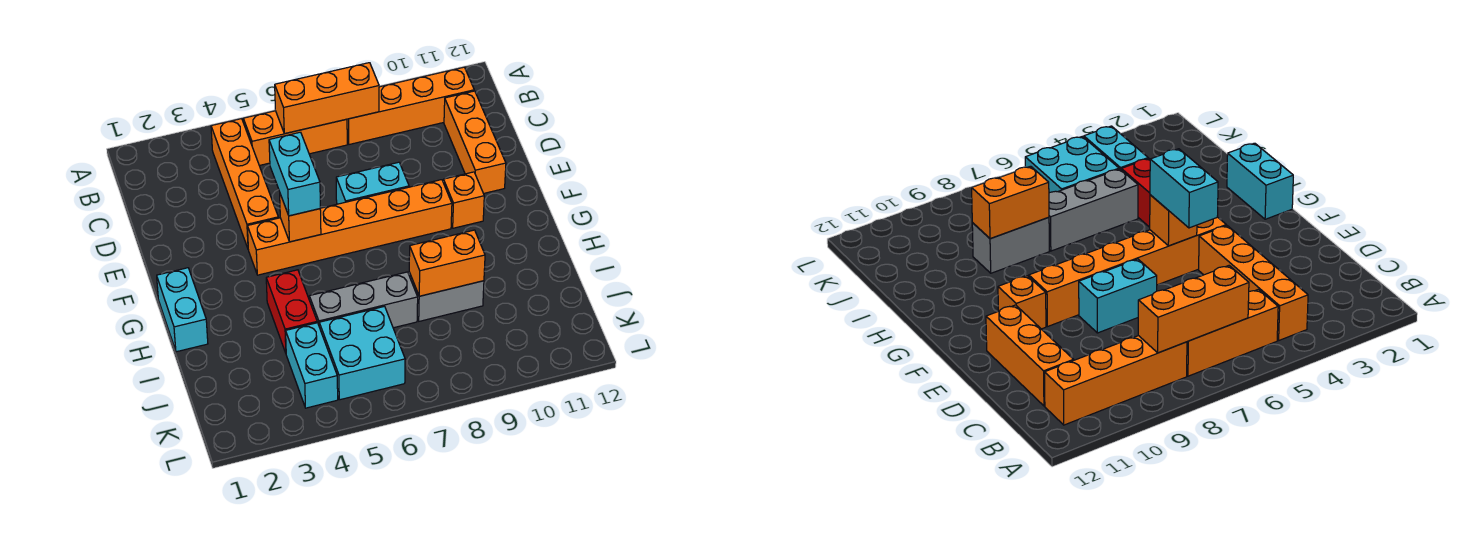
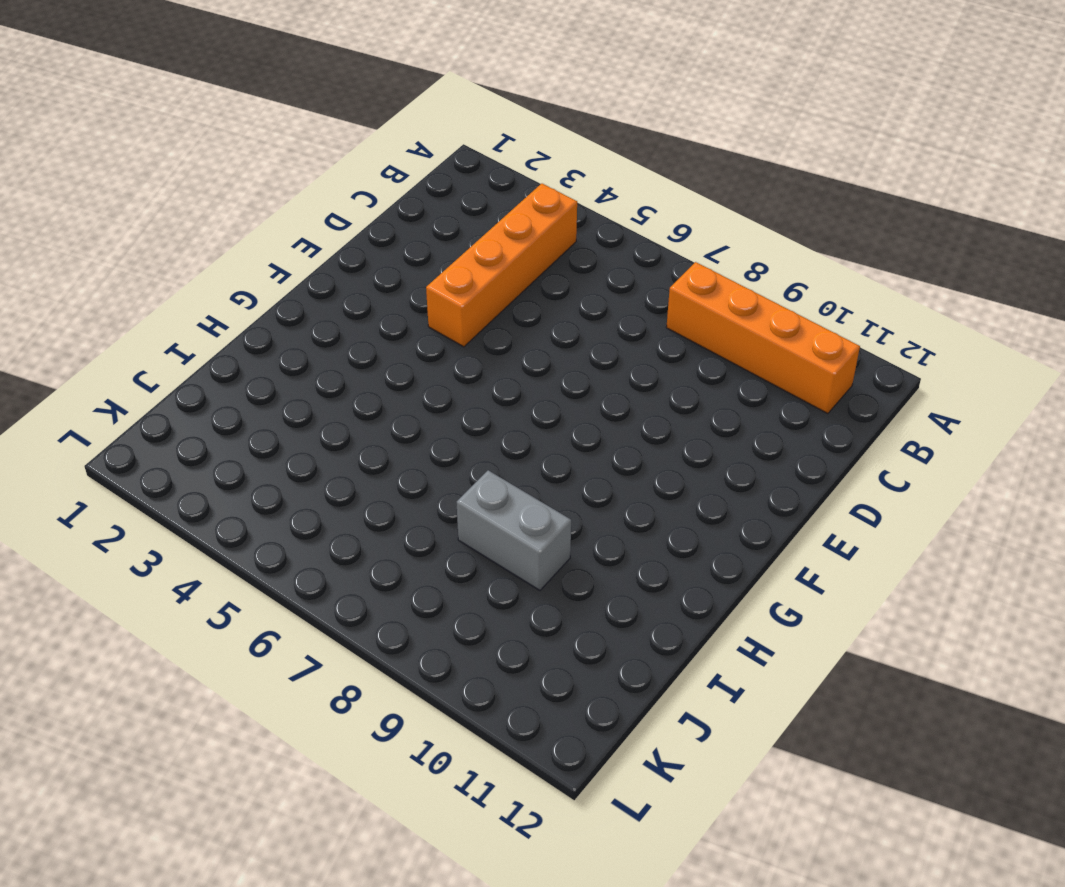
none -> orange 1x3 brick [243,111,347,166]
none -> orange 1x3 brick [444,91,506,193]
none -> cyan 1x2 brick [336,162,409,204]

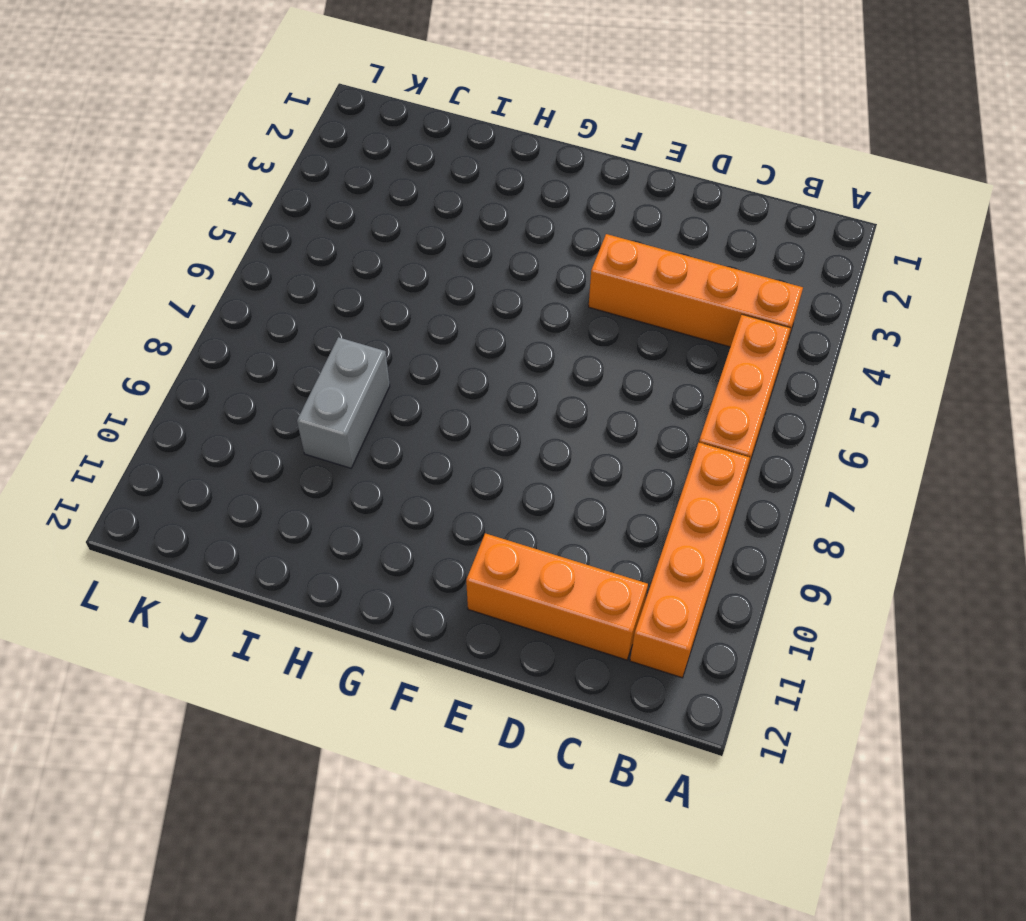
none -> cyan 1x2 brick [336,162,409,204]
none -> orange 1x6 brick [247,180,452,275]
none -> orange 1x1 brick [443,172,484,228]

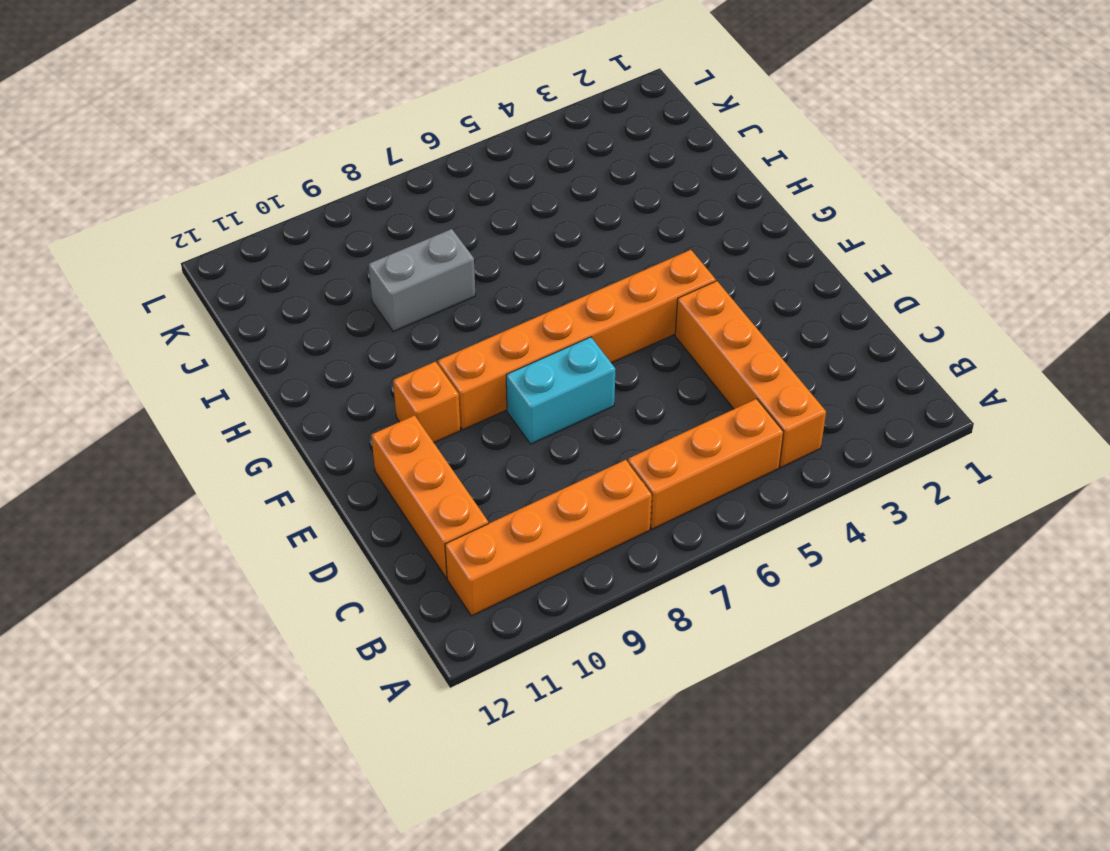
none -> cyan 1x2 brick [157,268,208,352]
none -> red 1x2 brick [266,270,317,353]
none -> grey 1x3 brick [309,272,418,328]

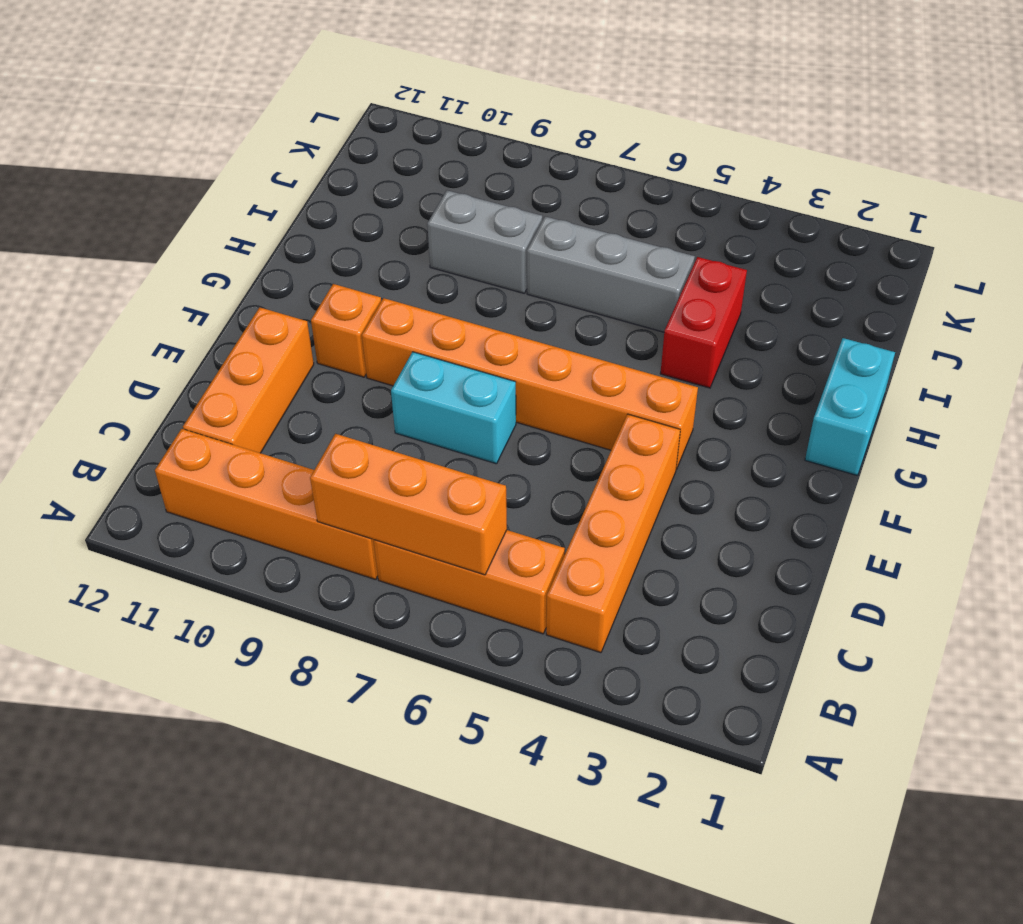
none -> cyan 1x2 brick [286,323,338,408]
none -> cyan 2x2 brick [319,306,405,400]
none -> orange 1x1 brick [280,194,321,242]

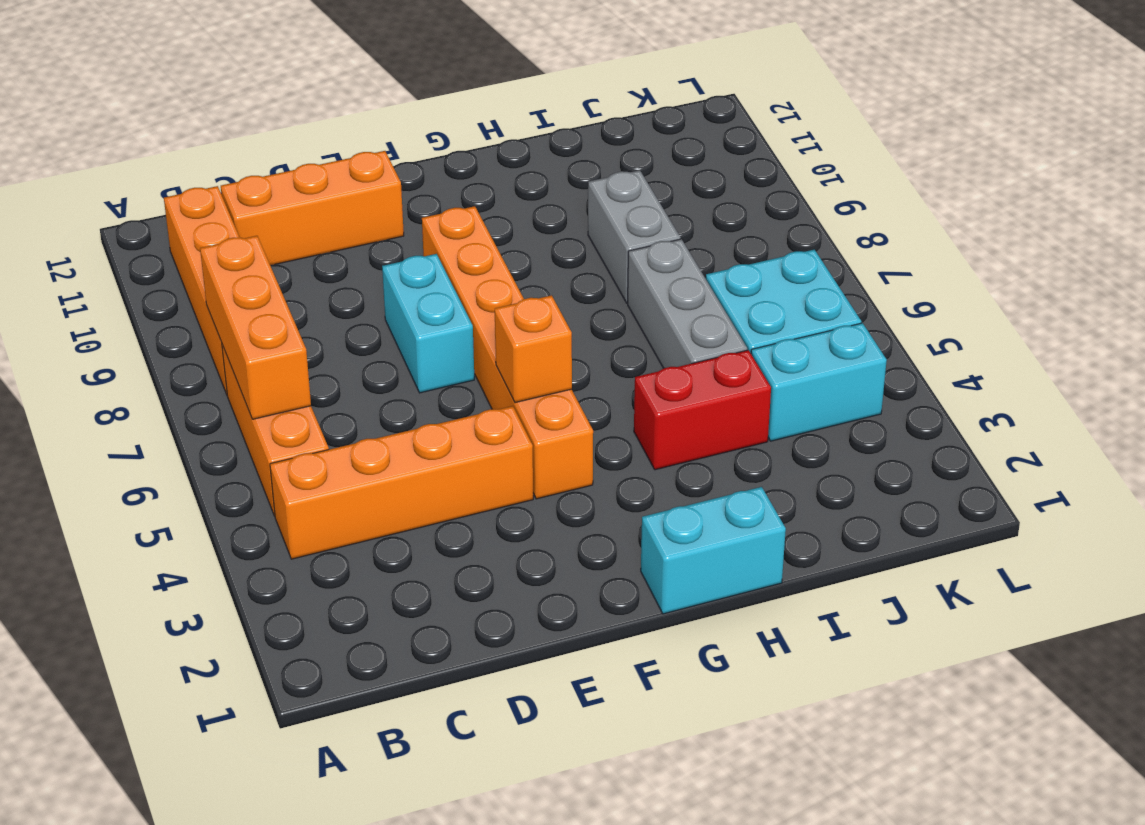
none -> orange 1x1 brick [443,172,484,228]
none -> orange 1x2 brick [409,230,485,296]
none -> cyan 1x2 brick [269,132,320,216]

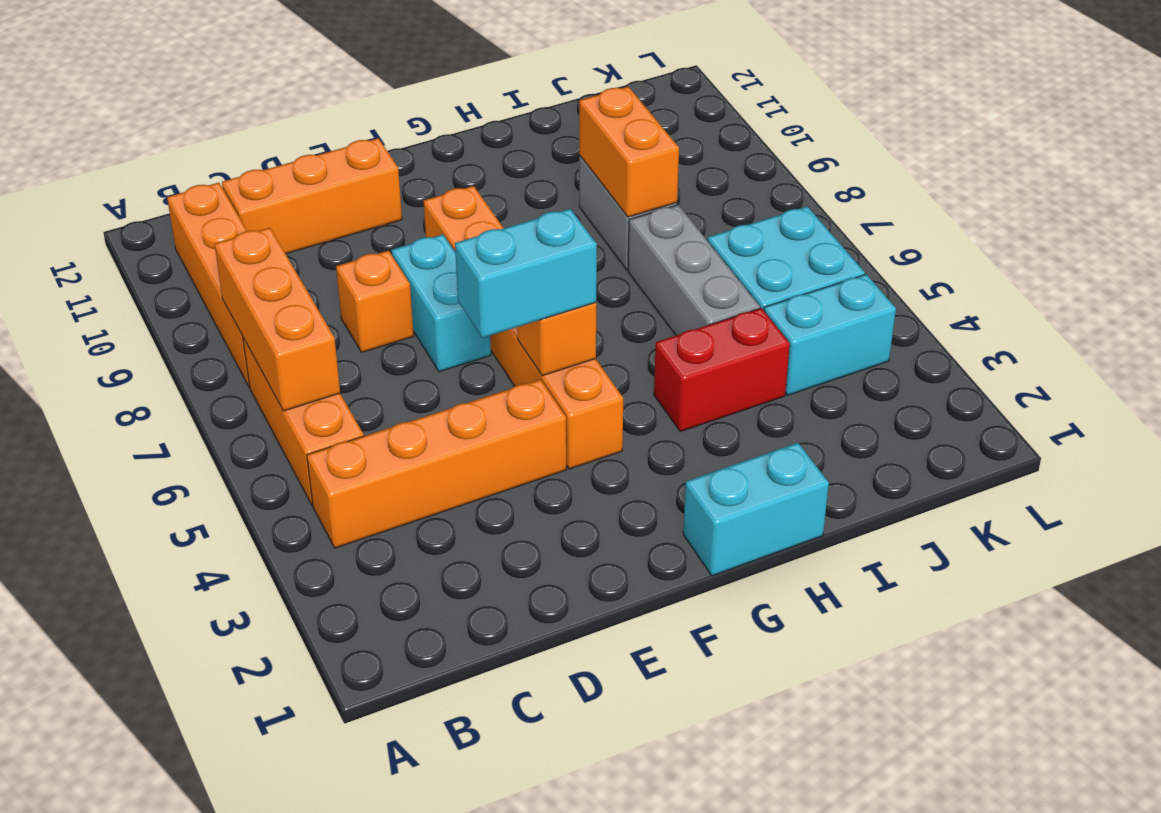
orange 1x1 brick [336,251,414,352] -> orange 1x1 brick moved to [443,172,484,228]

